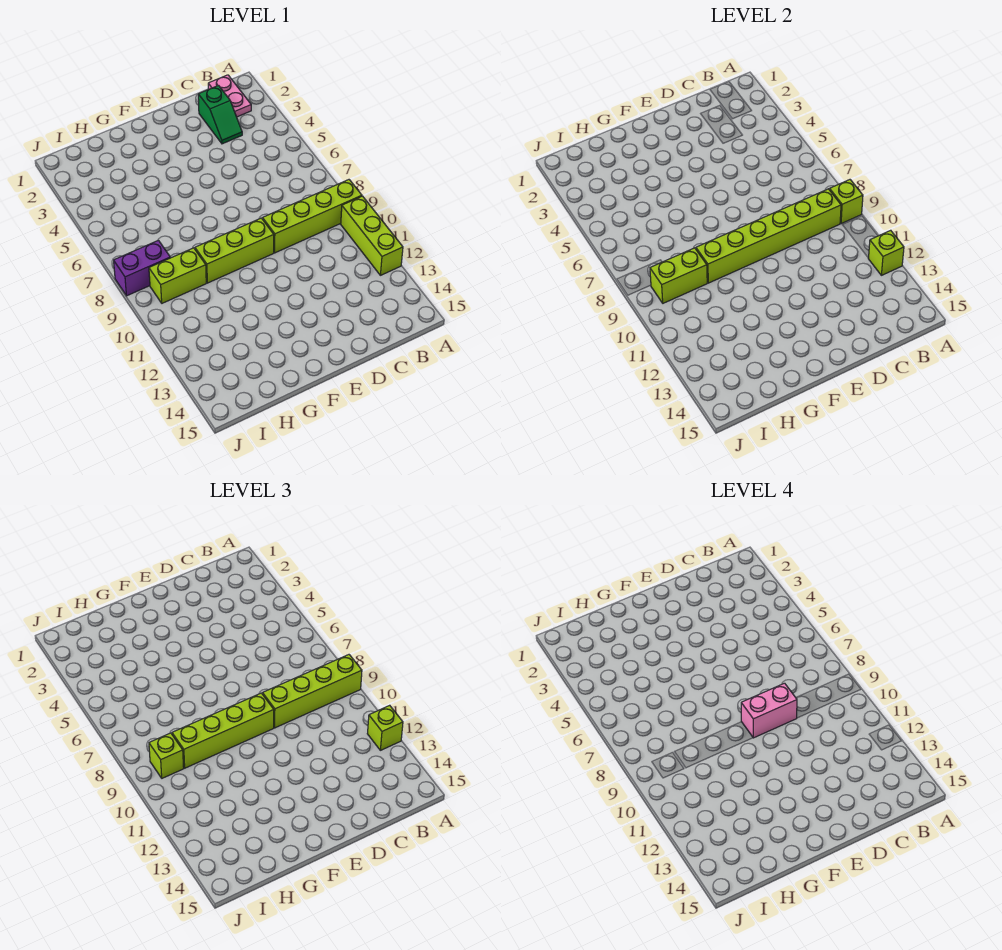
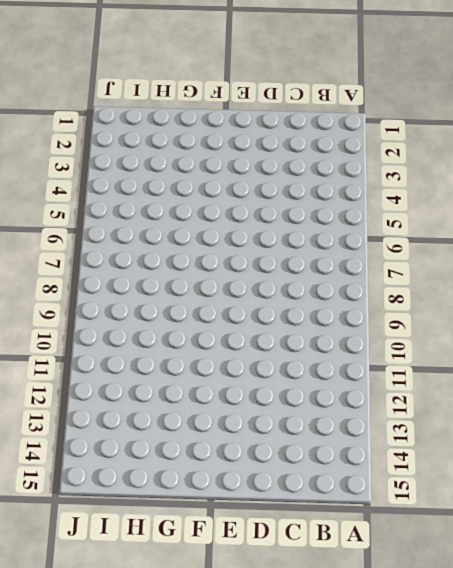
none -> lime 1x4 brick [263,180,362,253]
none -> lime 1x3 brick [341,196,403,275]
none -> pink 1x2 plate [208,75,251,117]

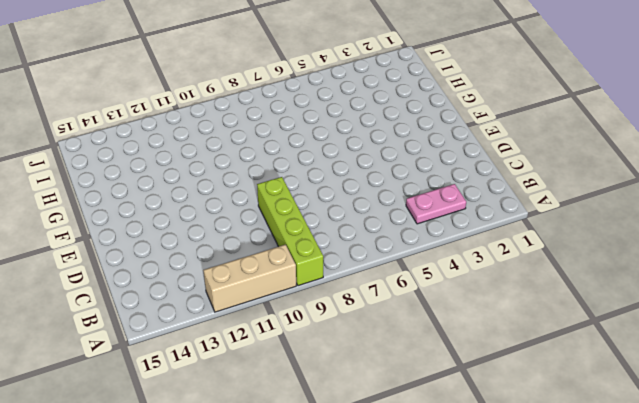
tan 1x3 brick [203,245,296,312] -> lime 1x3 brick [341,196,403,275]
pink 1x2 plate [406,184,466,224] -> pink 1x2 plate moved to [208,75,251,117]
none -> green 1x2 slope [198,86,242,144]
none -> lime 1x3 brick [195,218,274,283]
none -> lime 1x2 brick [149,248,206,303]

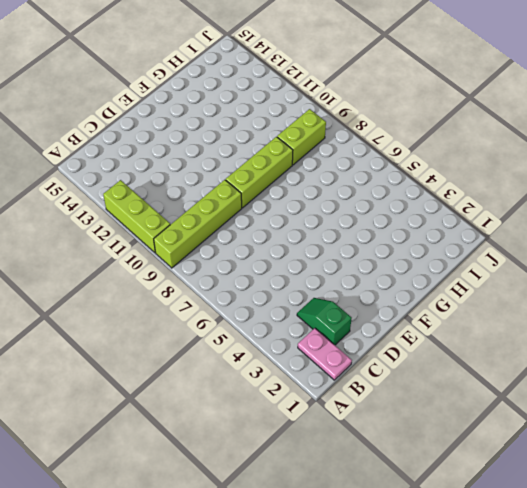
none -> purple 1x2 brick [114,240,170,296]
none -> lime 1x1 brick [830,180,863,224]
none -> lime 1x1 brick [868,230,904,275]

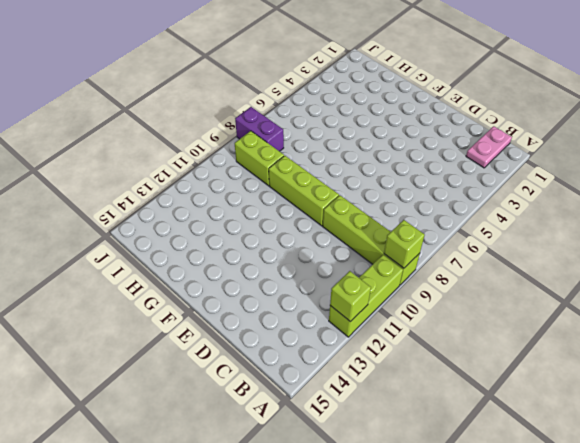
none -> green 1x2 slope [198,86,242,144]
none -> lime 1x6 brick [696,189,841,283]
none -> lime 1x2 brick [650,248,707,303]

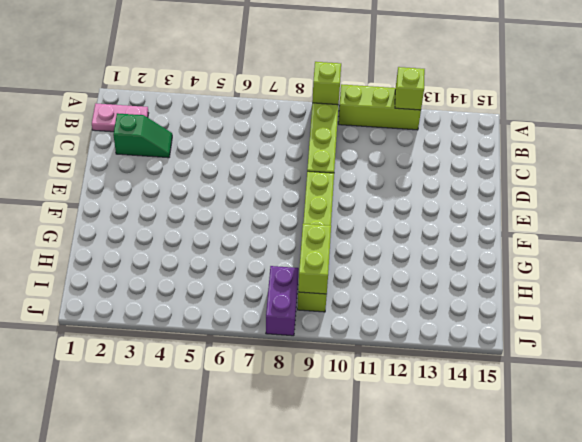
none -> lime 1x6 brick [696,189,841,283]
none -> lime 1x4 brick [263,655,362,728]
none -> lime 1x1 brick [367,705,403,750]

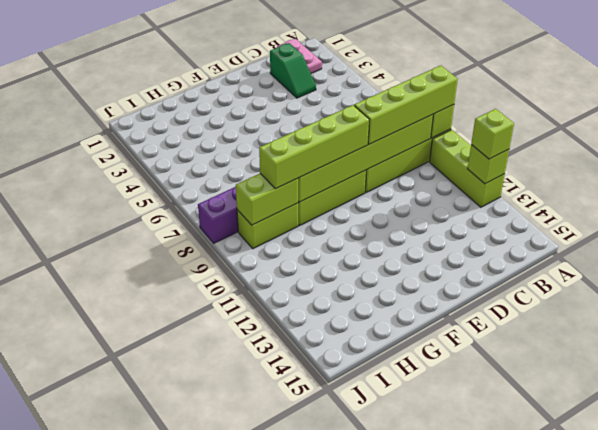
none -> lime 1x1 brick [149,733,184,778]
none -> pink 1x2 brick [741,683,797,738]

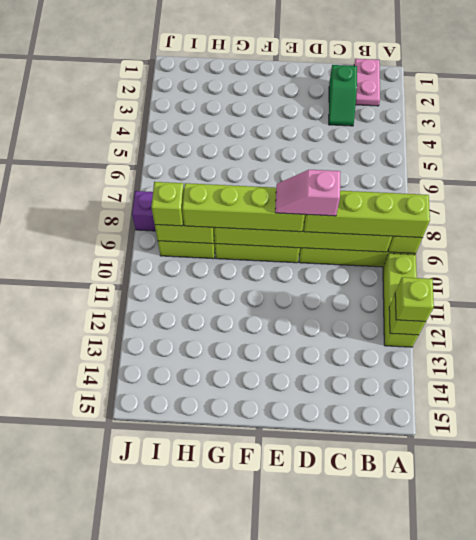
pink 1x2 slope [275,170,340,216] -> pink 1x2 brick [741,683,797,738]

